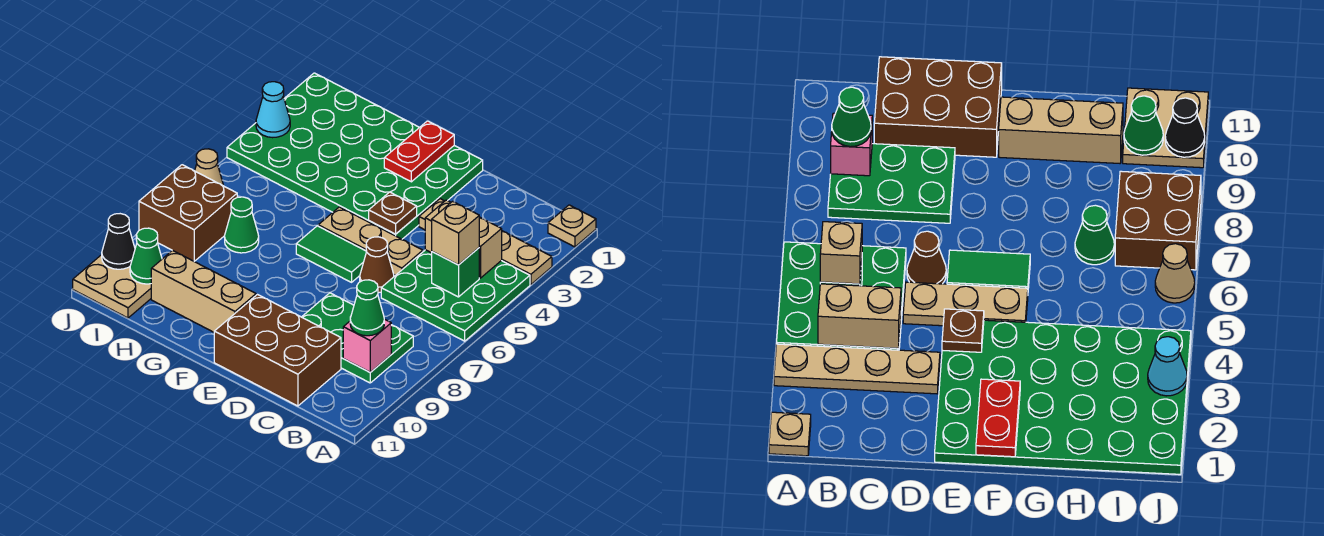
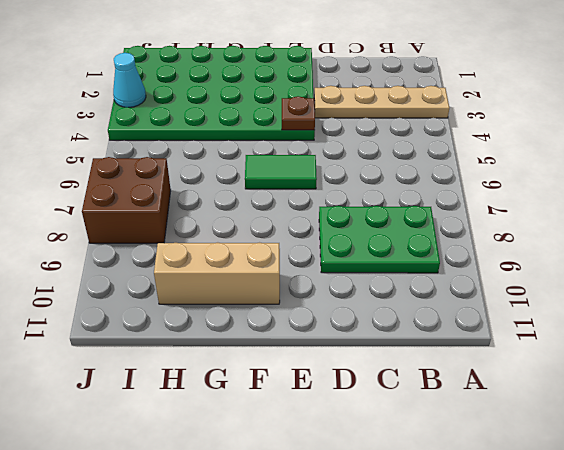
none -> tan 1x1 plate [548,205,596,247]
none -> green 3x3 plate [381,250,530,341]
none -> brown 2x3 brick [214,295,341,406]

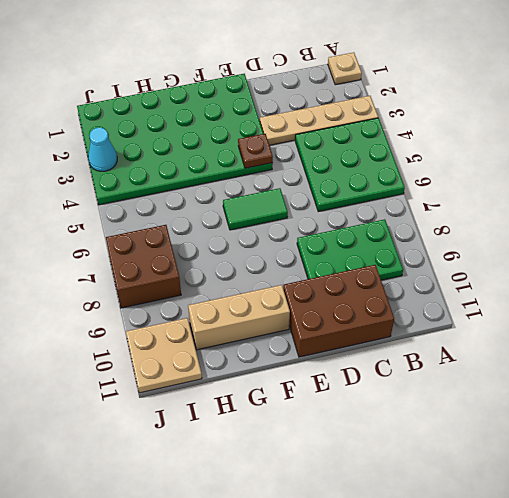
none -> tan 1x3 plate [318,207,423,275]
none -> brown 1x1 cone [360,237,394,293]
none -> green 1x1 cone [225,197,259,253]

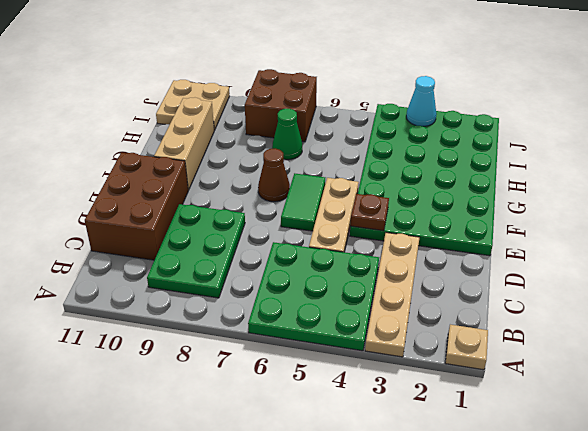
brown 1x1 cone [258,149,290,202] -> brown 1x1 cone moved to [360,237,394,293]
none -> tan 1x1 cone [195,149,224,186]
none -> tan 1x2 brick [425,200,502,278]
none -> green 1x1 brick [432,248,479,297]

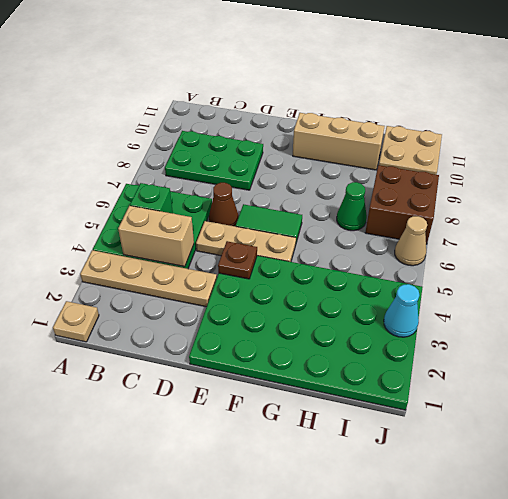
none -> brown 2x3 brick [214,295,341,406]
none -> pink 1x1 brick [343,319,391,372]
none -> red 1x2 plate [384,121,454,182]

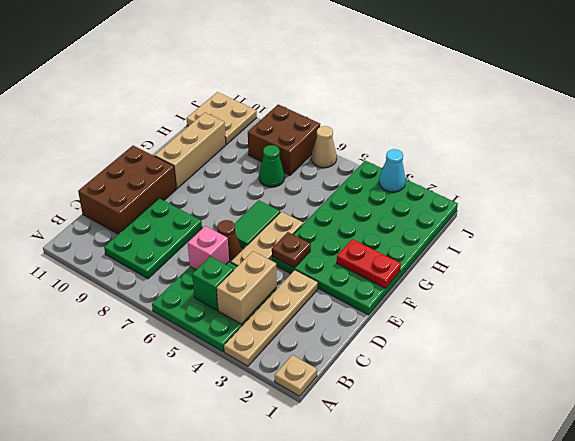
pink 1x1 brick [188,226,229,270] -> pink 1x1 brick moved to [343,319,391,372]
none -> green 1x1 cone [130,228,162,284]
none -> black 1x1 cone [102,214,135,269]
none -> tan 1x1 brick [432,201,479,265]

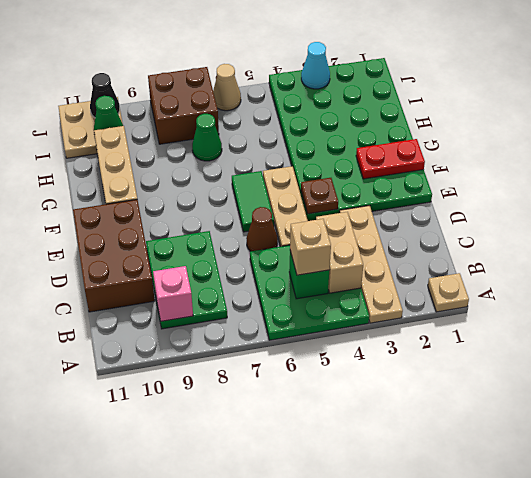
none -> green 1x1 cone [350,280,384,336]

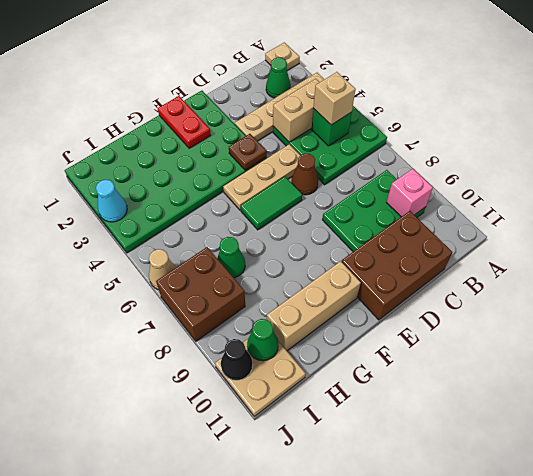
green 1x1 cone [266,57,291,98] -> green 1x1 cone moved to [350,280,384,336]

